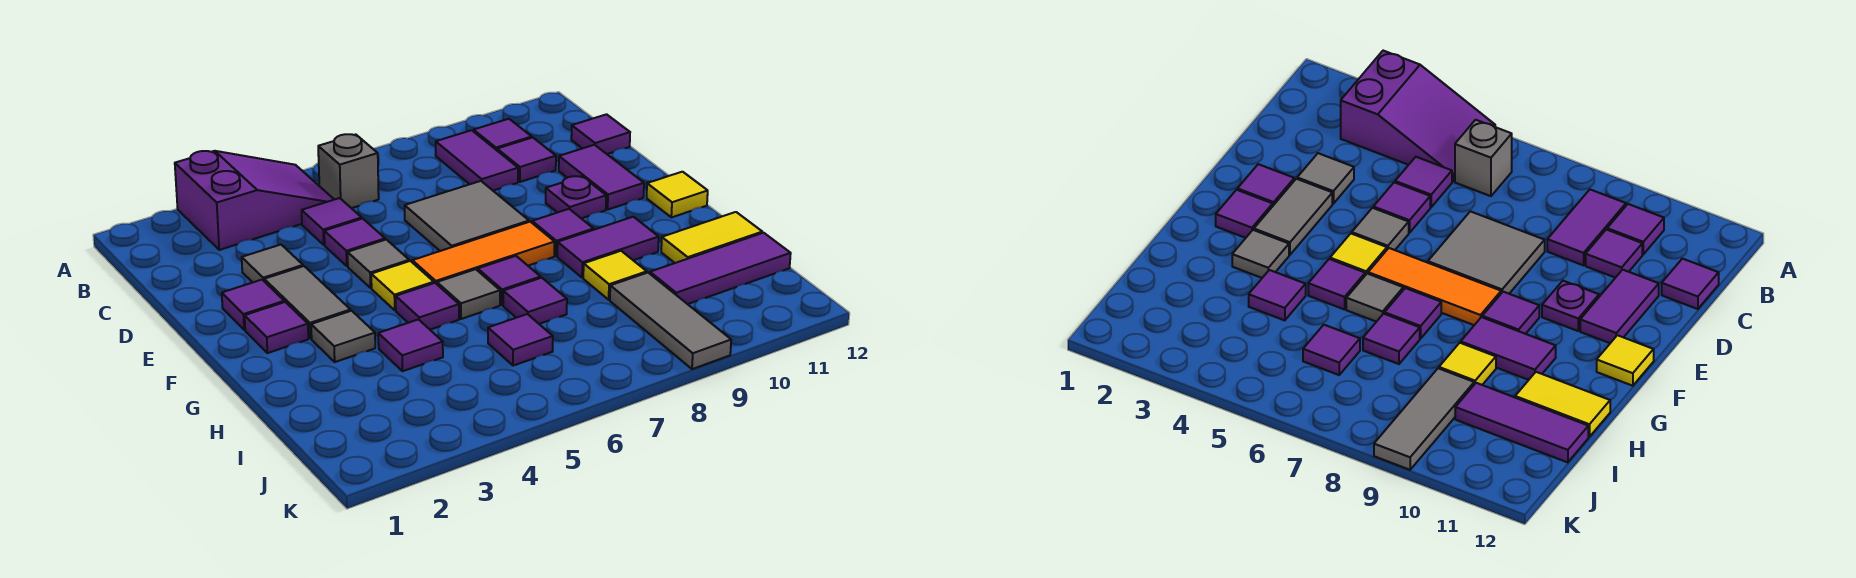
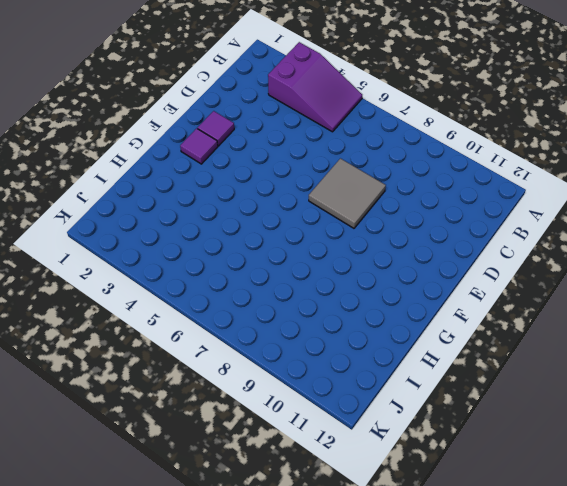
none -> grey 1x1 brick [318,134,379,208]
none -> purple 1x2 tile [436,130,518,191]
none -> purple 1x1 tile [473,119,532,150]
none -> purple 1x1 tile [302,198,362,245]

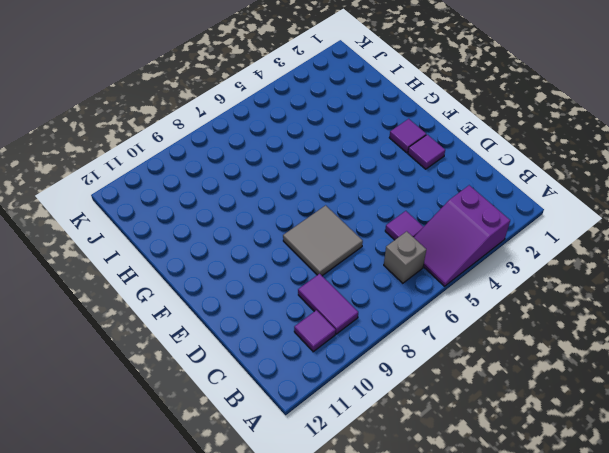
none -> purple 1x1 tile [497,138,556,182]
none -> purple 1x1 tile [571,114,630,154]
none -> grey 1x1 tile [242,245,303,282]
none -> purple 1x1 tile [324,219,385,266]

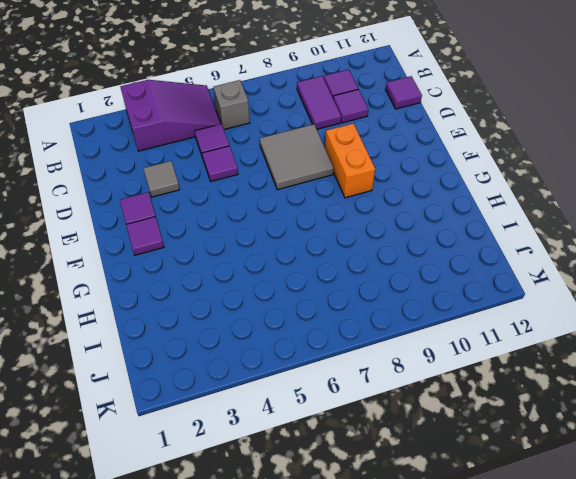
orange 1x2 brick [325,123,375,198] -> purple 1x1 tile [532,209,594,256]
none -> purple 1x2 tile [559,145,644,209]
none -> grey 1x2 tile [264,266,351,339]
none -> grey 1x1 tile [348,240,409,288]
none -> purple 1x1 plate [546,176,606,218]

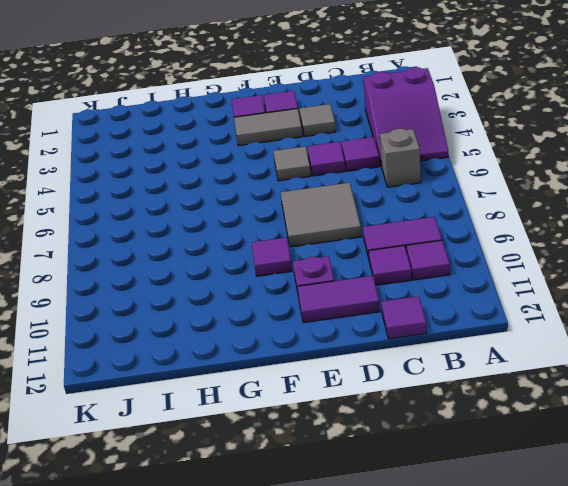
none -> yellow 1x1 tile [371,261,434,310]
none -> orange 1x3 tile [412,222,554,284]
none -> yellow 1x1 tile [647,172,708,217]
none -> grey 1x1 tile [311,311,375,362]

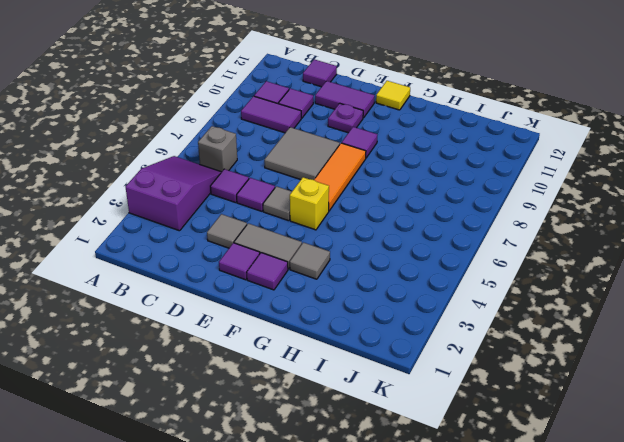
yellow 1x1 brick [290,177,329,230] -> yellow 1x1 tile [371,261,434,310]
none -> purple 1x1 tile [396,283,459,330]
none -> grey 1x1 tile [437,269,500,319]
none -> purple 1x1 tile [478,256,541,305]
none -> purple 1x2 tile [557,217,659,278]

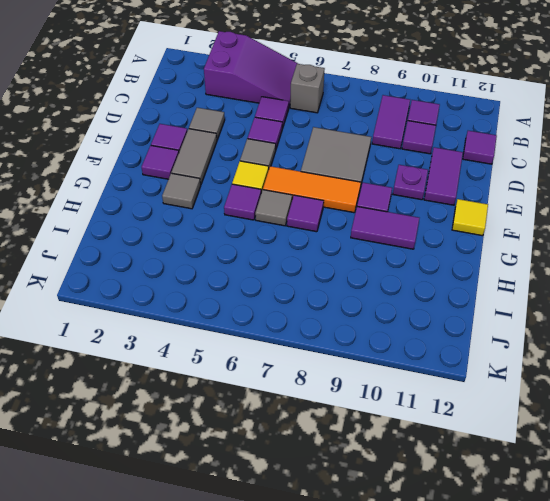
none -> purple 1x1 tile [378,319,443,371]
none -> purple 1x1 tile [503,278,567,324]
none -> yellow 1x1 tile [583,251,647,300]
none -> yellow 1x2 tile [661,212,762,263]

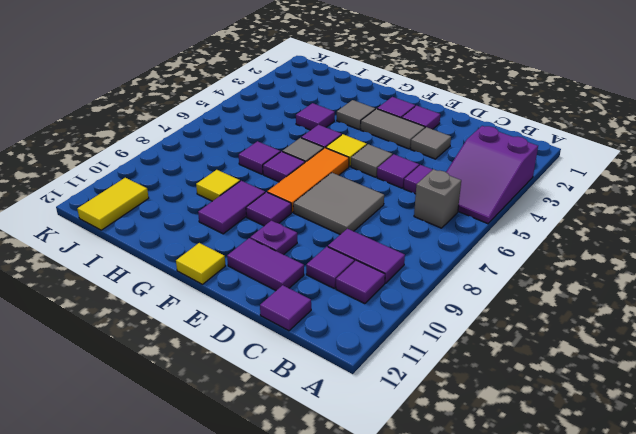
yellow 1x2 tile [77,178,149,230] -> yellow 1x2 tile moved to [661,212,762,263]
none -> purple 1x1 tile [488,314,553,366]
none -> grey 1x3 tile [610,273,731,369]
none -> purple 1x3 tile [650,233,791,304]

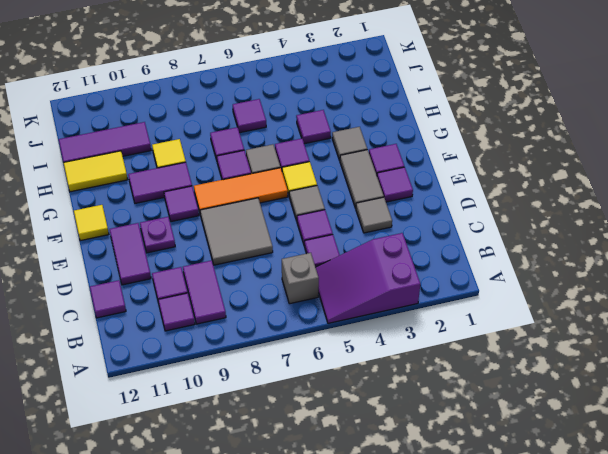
none -> grey 1x3 tile [610,273,731,369]

